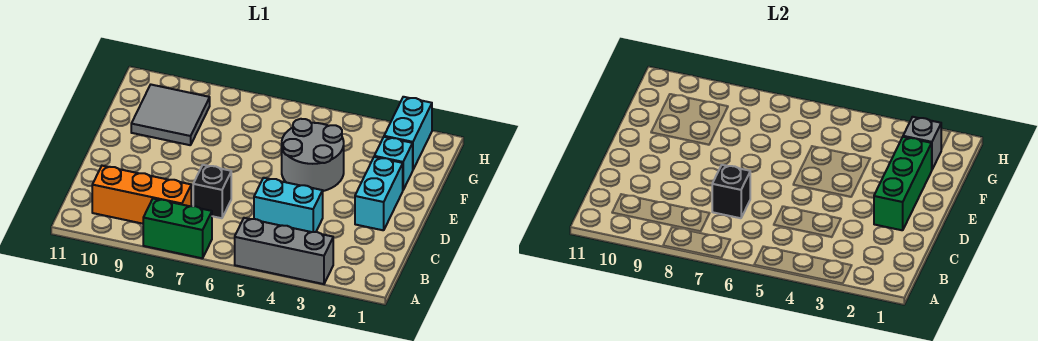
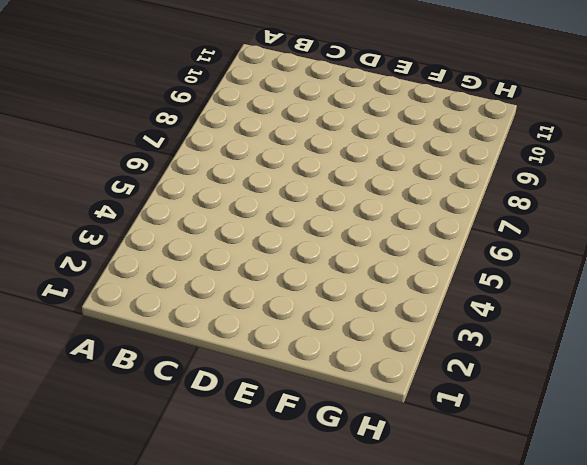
none -> grey 1x3 brick [235,218,333,284]
none -> green 1x2 brick [143,199,212,258]
none -> orange 1x3 brick [92,166,191,224]

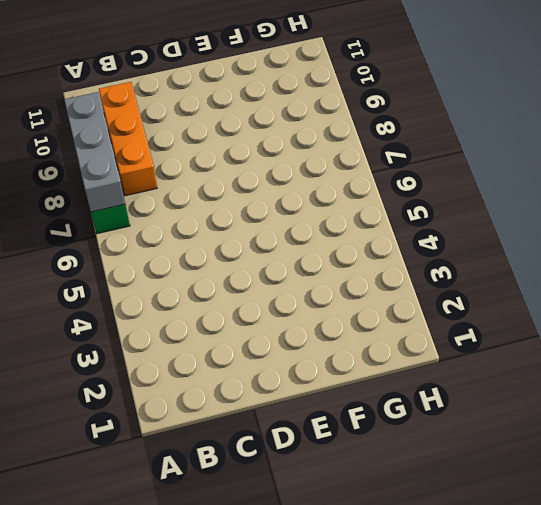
grey 1x3 brick [64,92,125,212] -> grey 1x3 brick moved to [235,218,333,284]
none -> cyan 1x2 brick [254,178,323,232]
none -> black 1x1 brick [193,165,231,218]
none -> cyan 1x2 brick [355,157,403,230]

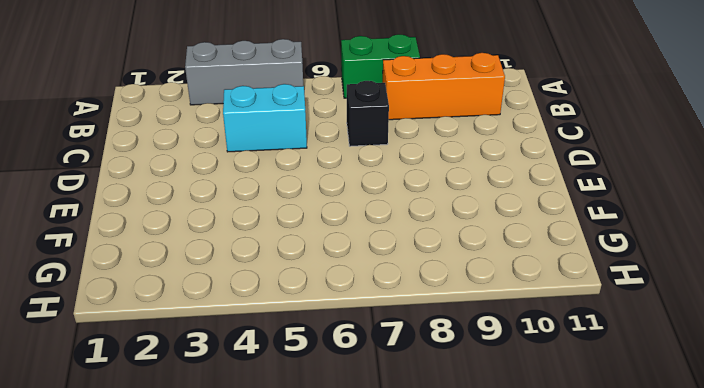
none -> cyan 1x2 brick [355,157,403,230]
none -> grey 2x2 round brick [282,119,344,191]
none -> cyan 1x1 brick [374,137,413,190]

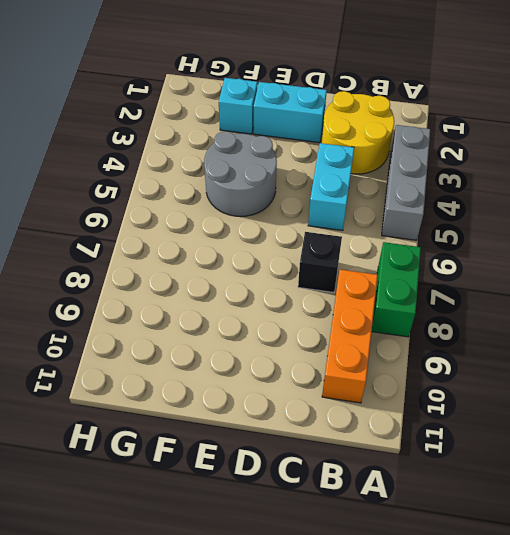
yellow 2x2 round brick [322,91,394,174] -> none
none -> grey 2x2 tile [131,85,210,145]
none -> cyan 1x2 brick [384,97,432,169]
none -> black 1x1 brick [712,165,750,218]

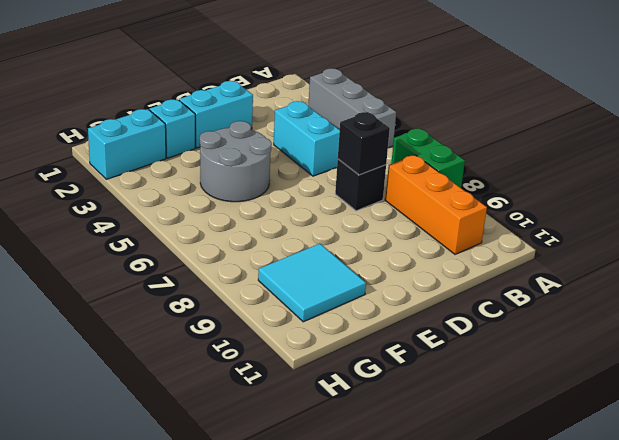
cyan 2x2 tile [258,244,366,322] -> grey 2x2 tile [131,85,210,145]
none -> green 1x3 brick [874,137,932,230]
none -> grey 1x1 brick [903,117,941,169]

